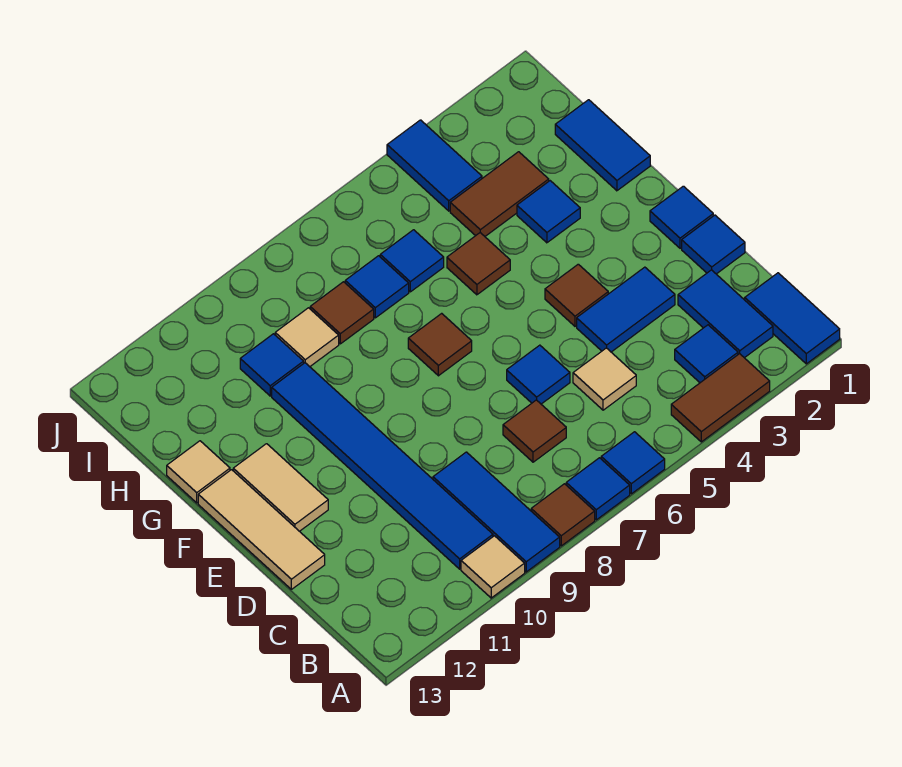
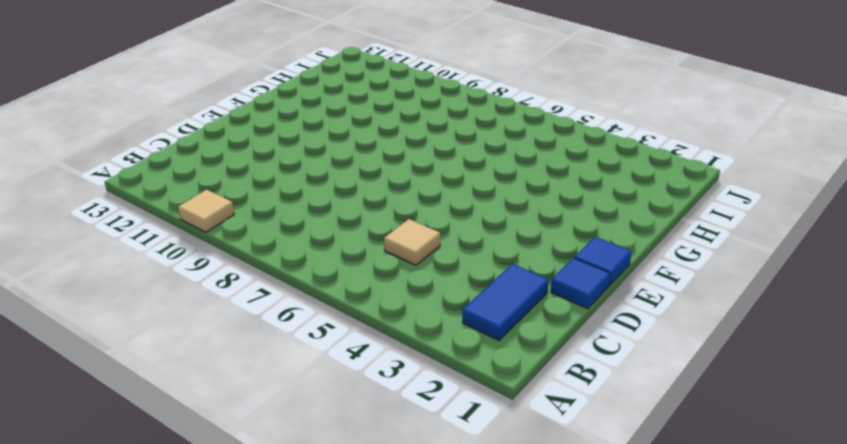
none -> blue 1x2 tile [745,273,840,364]
none -> brown 1x2 tile [671,354,770,442]
none -> blue 1x1 tile [601,432,665,494]
none -> blue 1x1 tile [566,458,630,520]

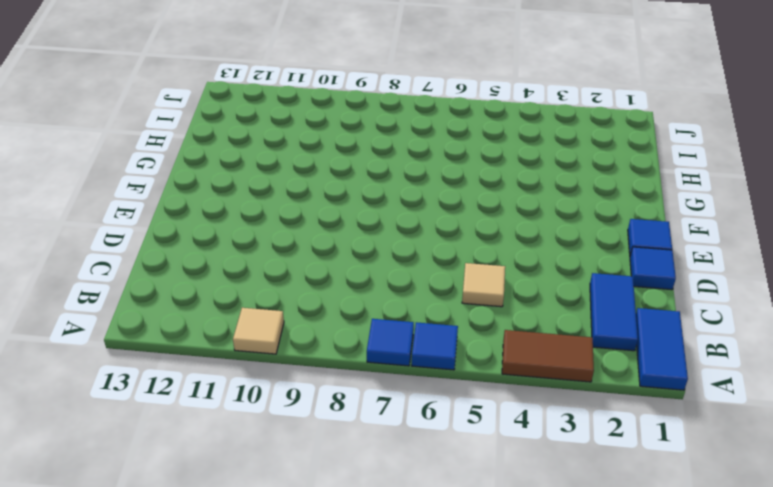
none -> brown 1x1 tile [531,484,595,546]
none -> blue 1x3 tile [433,452,560,572]
none -> blue 1x1 tile [675,325,738,383]
none -> blue 1x6 tile [272,363,493,569]

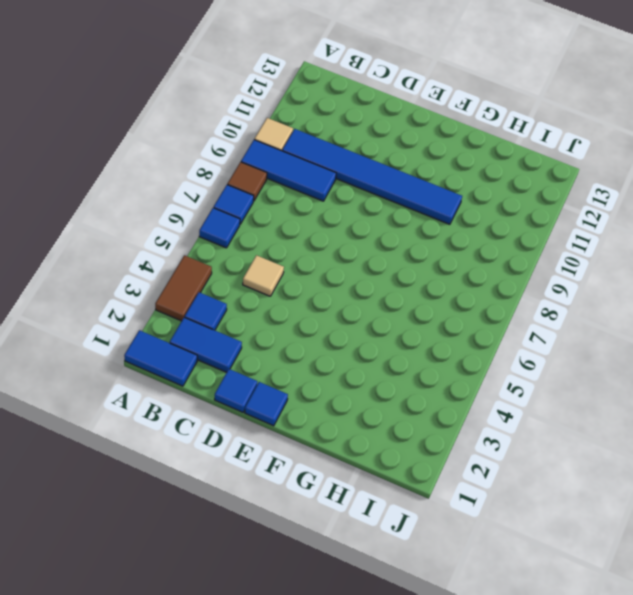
none -> brown 1x1 tile [503,400,566,462]
none -> blue 1x2 tile [577,267,675,352]
none -> blue 1x1 tile [507,345,570,404]
none -> tan 1x3 tile [198,470,325,589]

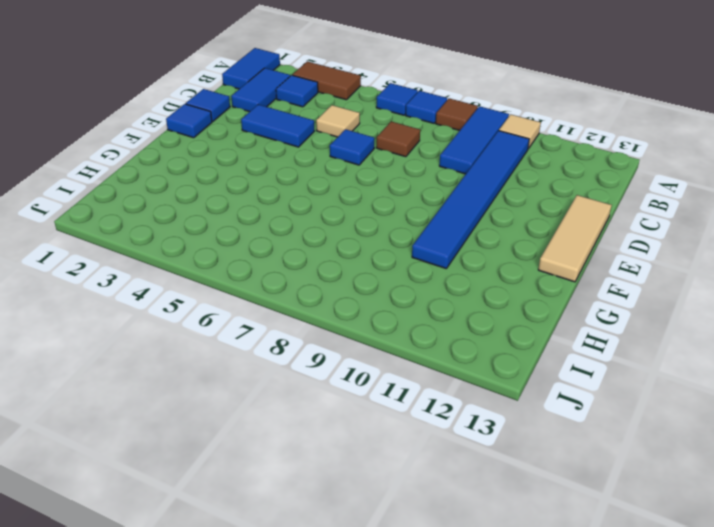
none -> brown 1x1 tile [545,264,608,326]
none -> tan 1x2 tile [233,444,328,531]
none -> brown 1x1 tile [408,313,472,376]
none -> blue 1x2 tile [555,100,650,191]

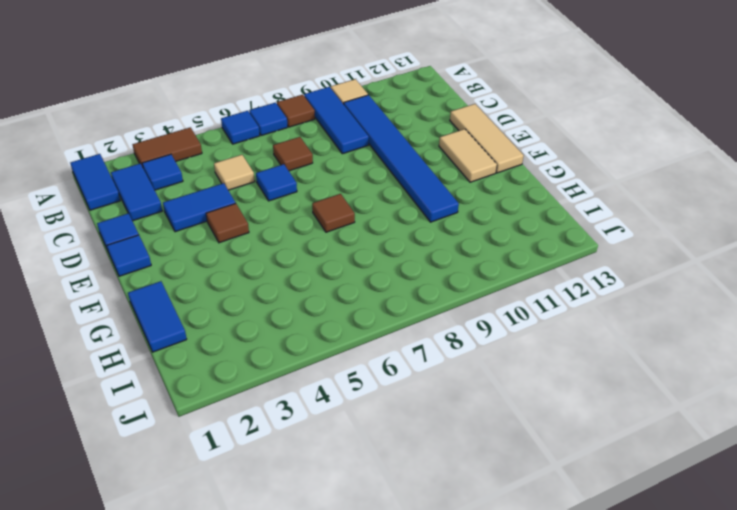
none -> blue 1x1 tile [517,181,580,243]
none -> brown 1x1 tile [447,233,510,295]
none -> tan 1x1 tile [167,441,230,503]
none -> brown 1x2 tile [450,152,549,236]

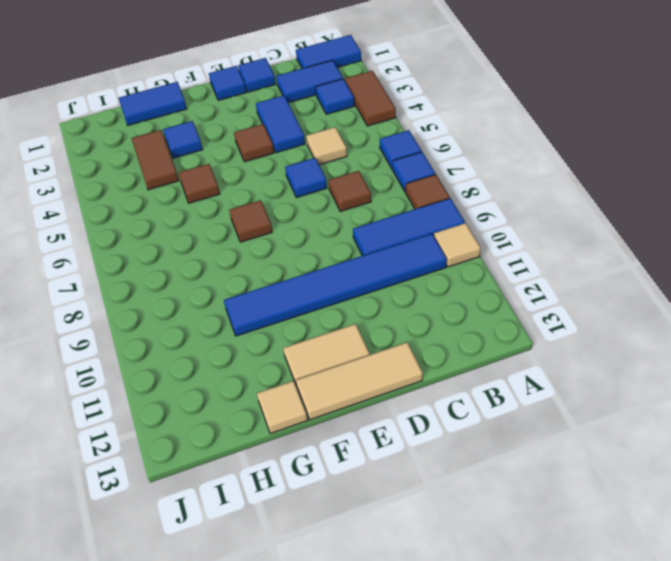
none -> blue 1x1 tile [380,230,444,292]
none -> blue 1x1 tile [345,256,409,318]
none -> brown 1x1 tile [310,282,374,344]
none -> tan 1x1 tile [275,308,339,367]

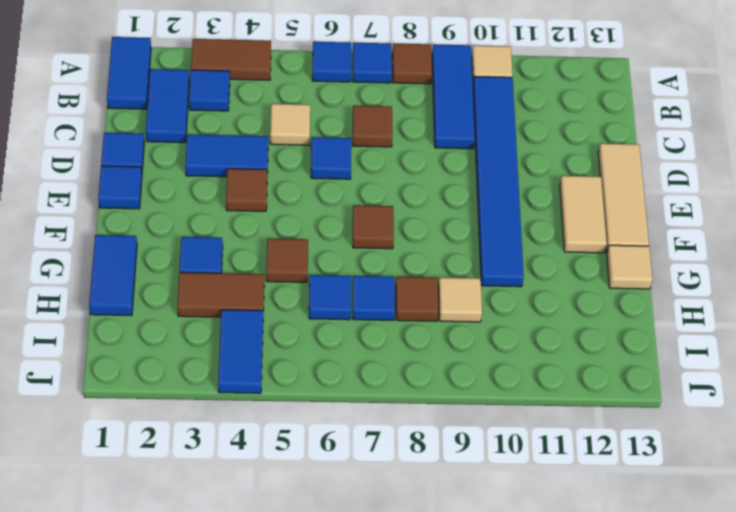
none -> blue 1x1 tile [240,334,304,396]

